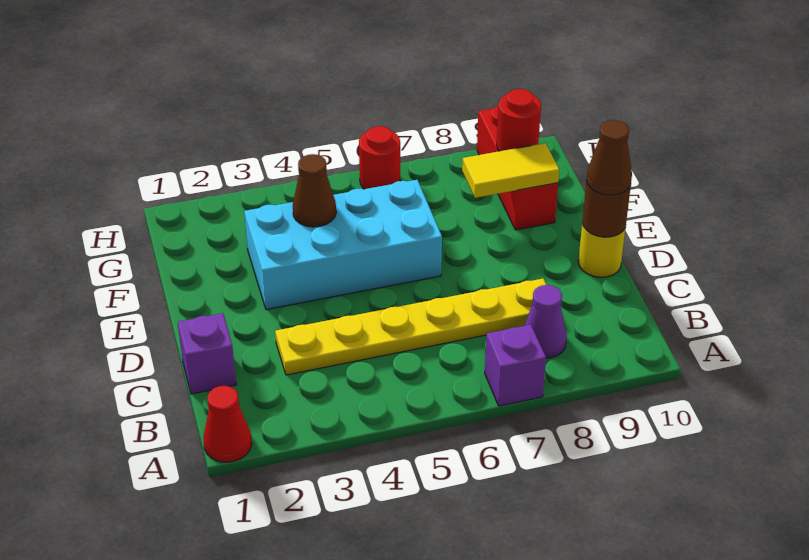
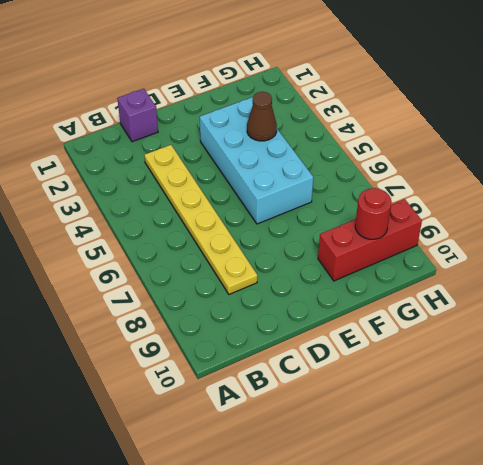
none -> red 1x1 cone [203,386,252,462]
none -> purple 1x1 brick [485,325,546,406]
none -> purple 1x1 cone [524,285,567,358]

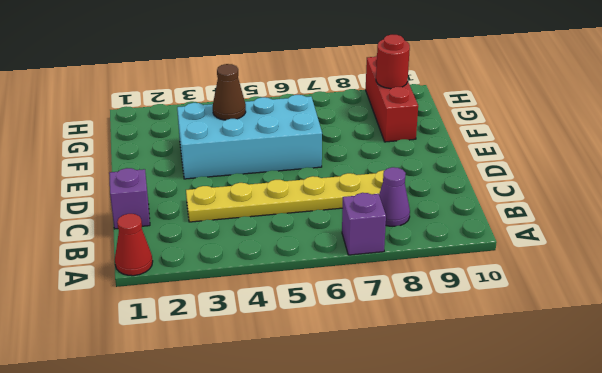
none -> yellow 1x1 round brick [578,223,626,277]
none -> red 1x1 round brick [359,126,400,189]
none -> brown 1x1 round brick [582,181,631,237]

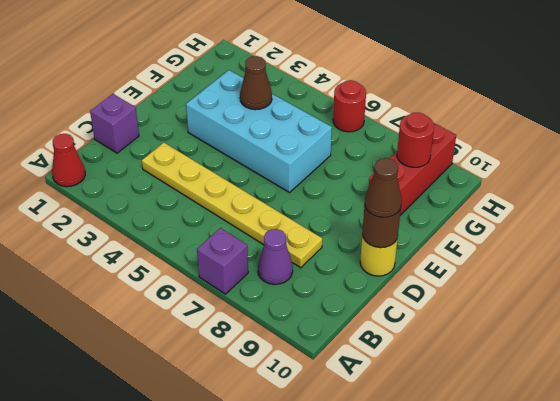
none -> yellow 1x2 tile [462,143,559,198]

